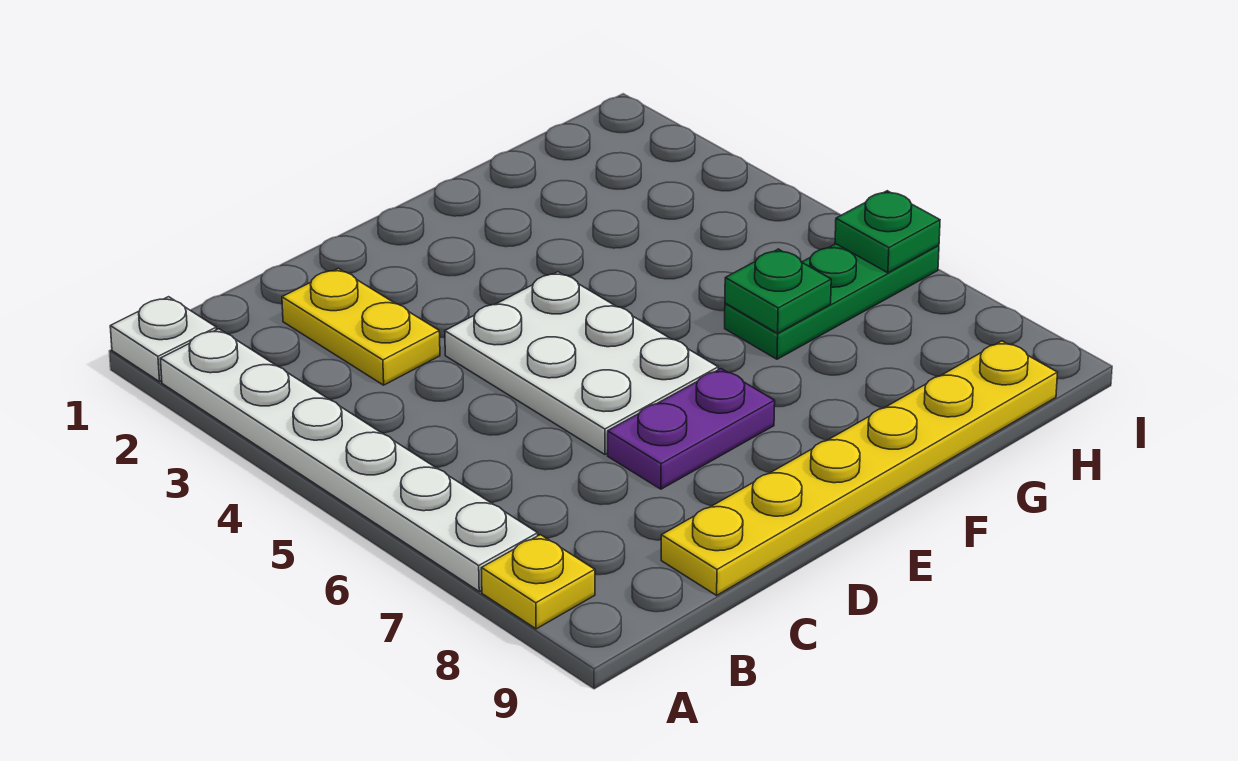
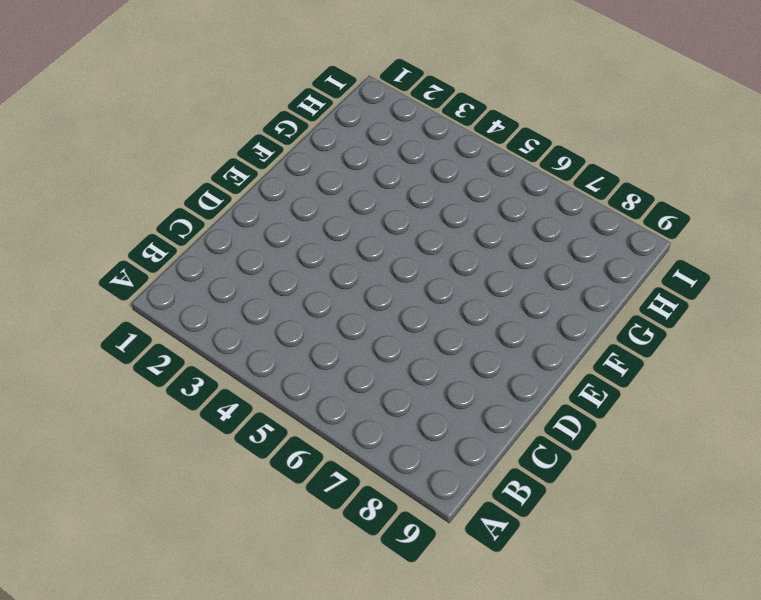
none -> white 1x1 plate [110,297,216,382]
none -> white 1x6 plate [160,329,538,591]

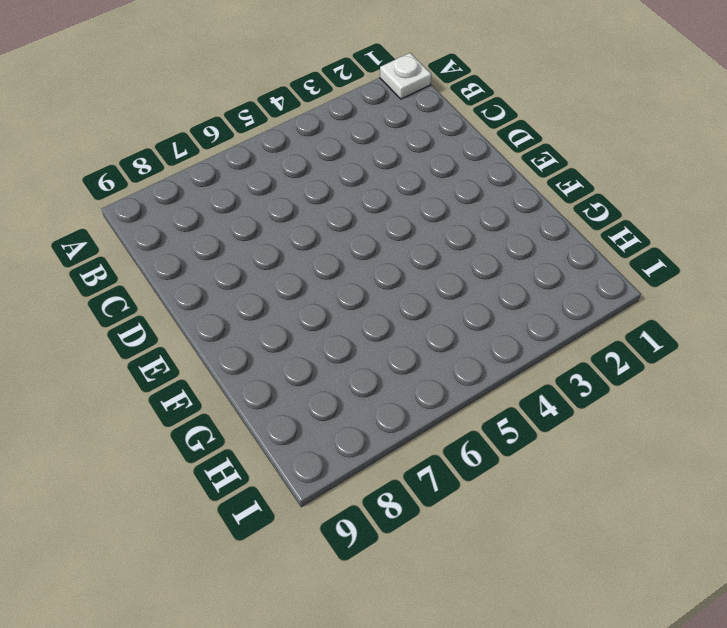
none -> white 1x6 plate [160,329,538,591]
none -> yellow 1x1 plate [481,535,595,629]

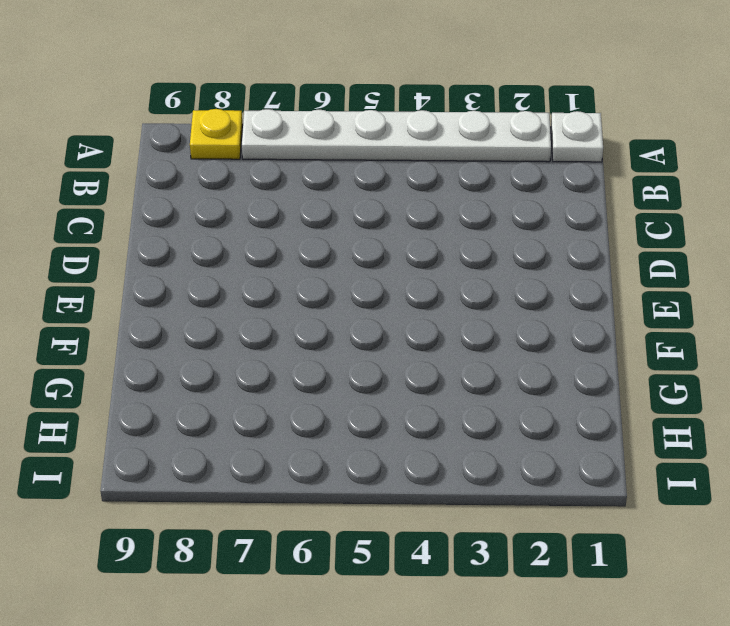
none -> yellow 1x2 plate [282,268,440,385]
none -> yellow 1x6 plate [661,341,1058,595]

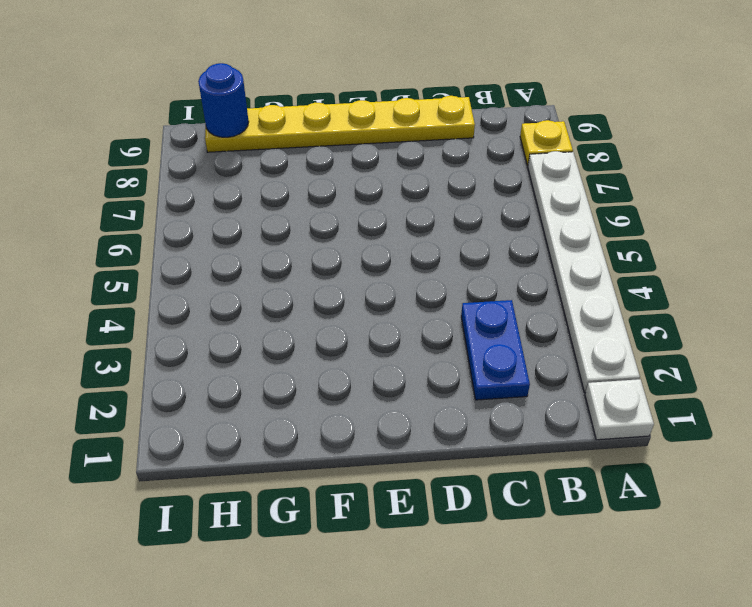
blue 1x2 plate [461,300,530,400] -> yellow 1x2 plate [282,268,440,385]
blue 1x1 round brick [198,63,249,137] -> none
none -> white 2x3 plate [445,272,718,454]
none -> purple 1x2 plate [608,369,775,489]

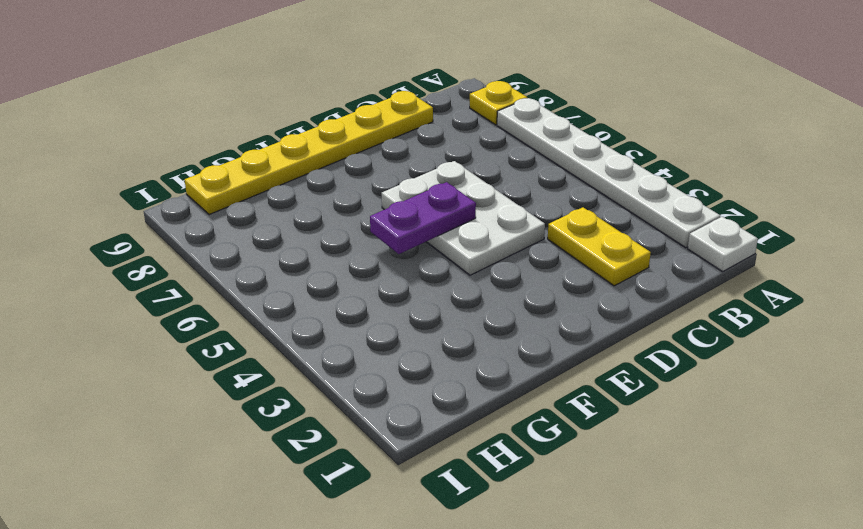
purple 1x2 plate [370,182,476,254] -> purple 1x2 plate moved to [608,369,775,489]
none -> green 1x3 plate [725,244,939,359]
none -> green 1x1 plate [725,249,831,333]

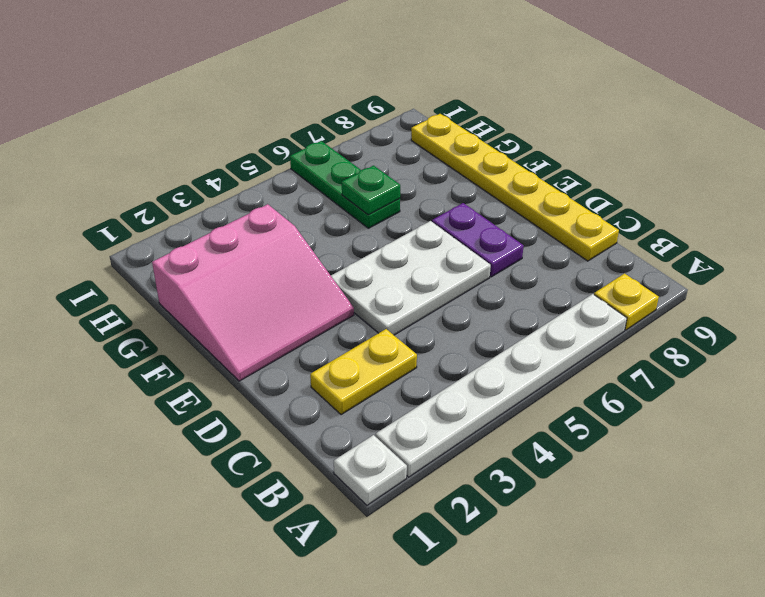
pink 3x3 slope [152,204,354,381] -> none
none -> green 1x1 plate [835,191,940,273]

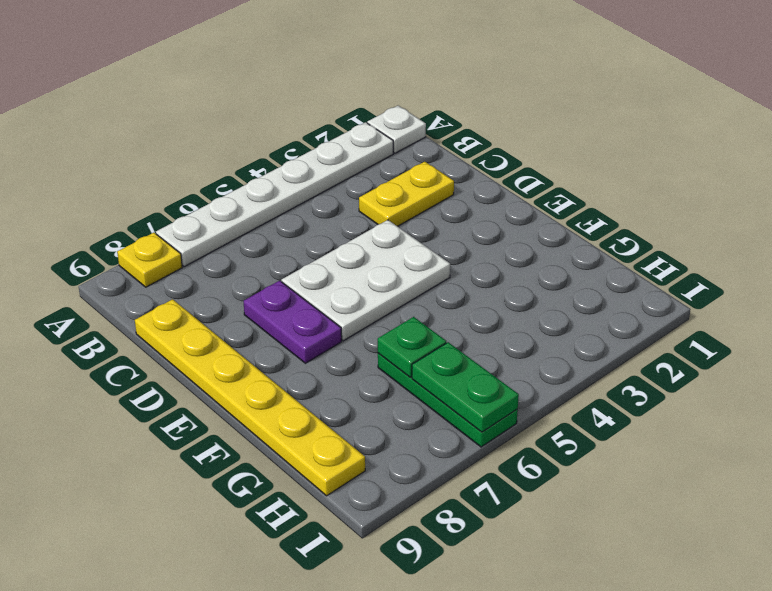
green 1x2 plate [412,342,519,432] -> green 1x1 plate [835,191,940,273]

